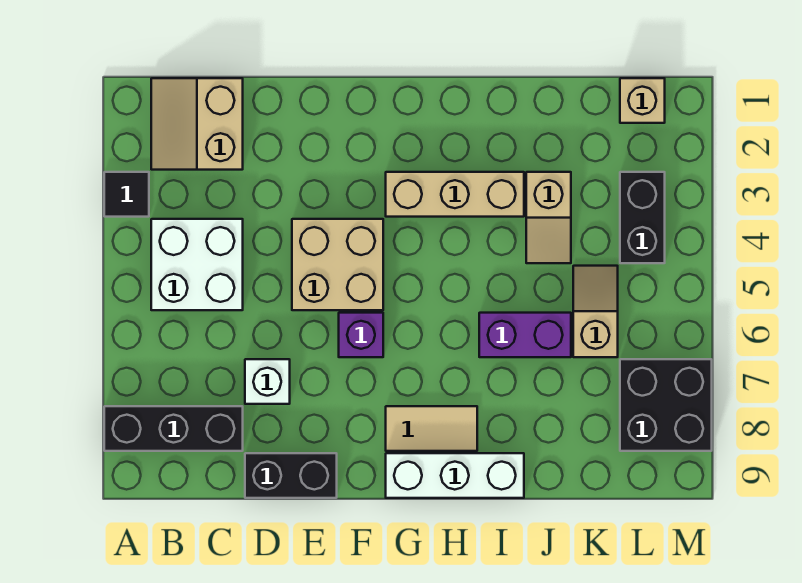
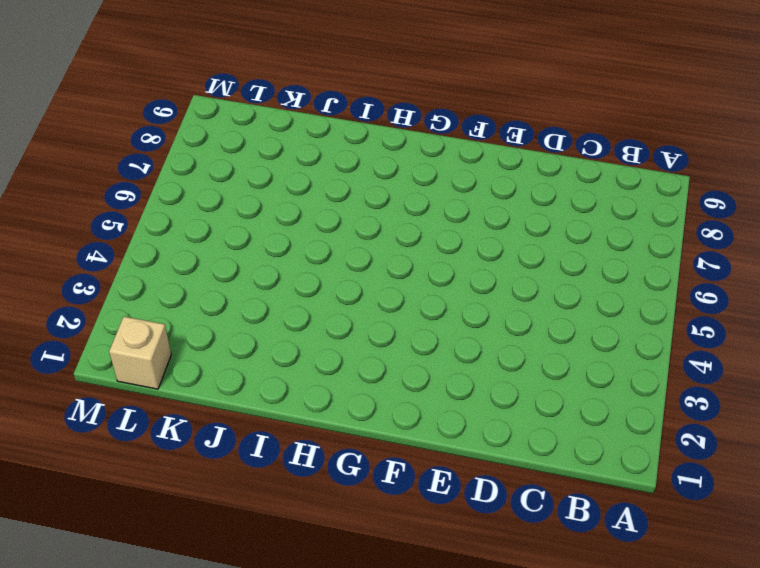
none -> black 1x1 tile [104,172,149,217]
none -> black 1x3 brick [104,406,243,451]
none -> tan 2x2 slope [151,78,243,170]

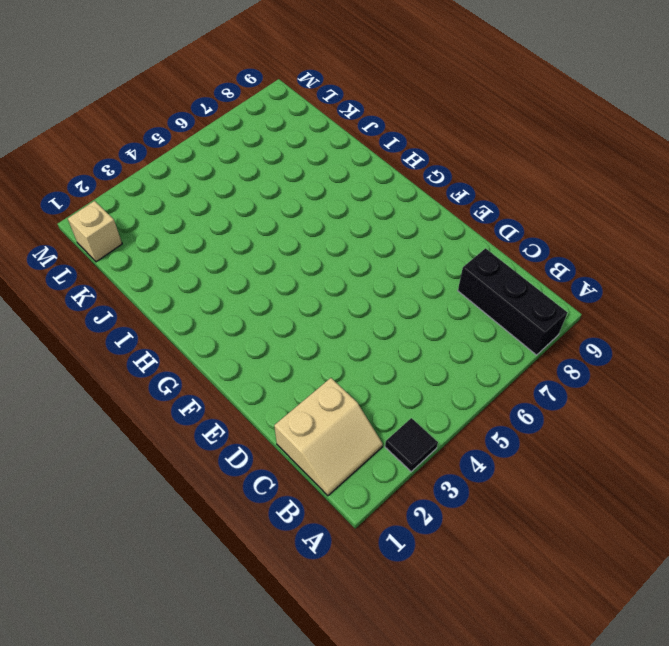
none -> white 2x2 brick [151,219,243,310]
none -> white 1x1 brick [245,359,290,404]
none -> black 1x2 brick [245,453,337,498]

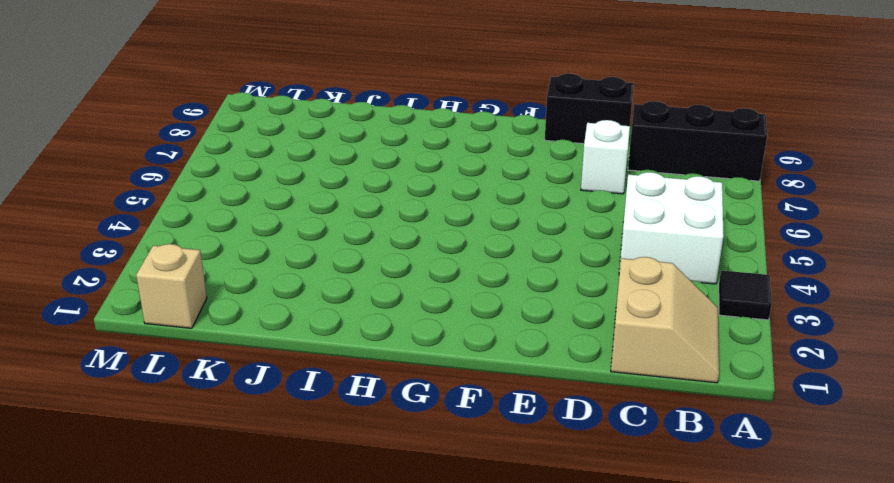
none -> tan 2x2 brick [292,219,383,310]
none -> purple 1x1 brick [339,313,383,357]
none -> tan 1x3 brick [386,172,524,217]

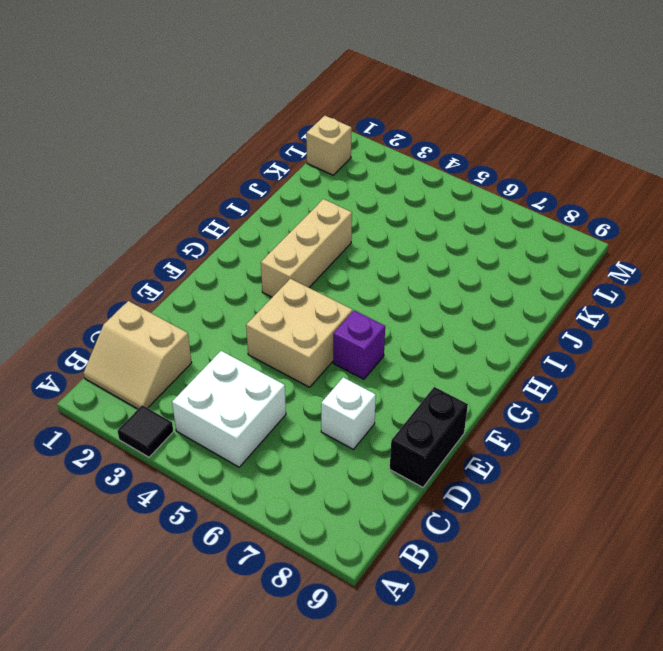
none -> black 1x3 brick [104,406,243,451]
none -> tan 1x2 tile [386,406,477,451]
none -> white 1x3 brick [386,453,524,498]

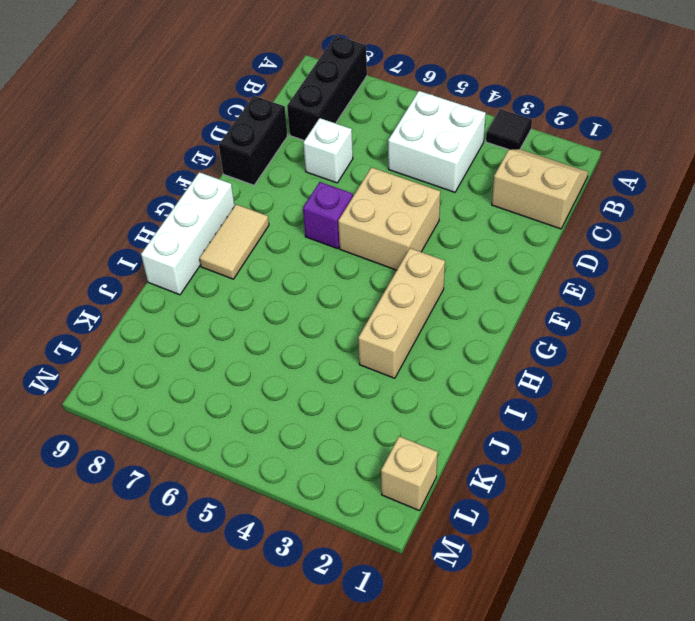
none -> purple 1x2 brick [479,313,571,357]
none -> tan 1x2 slope [526,172,571,263]
none -> tan 1x2 slope [573,266,618,357]

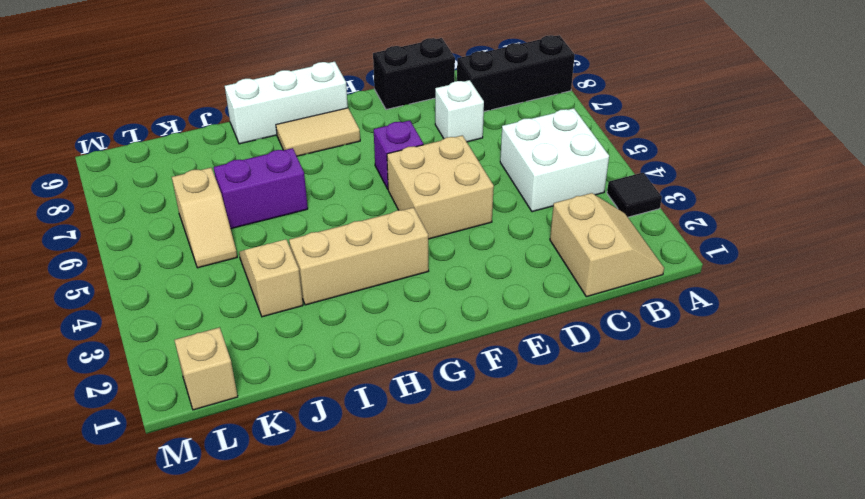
none -> black 1x2 brick [620,172,665,263]
none -> black 2x2 brick [620,359,712,451]

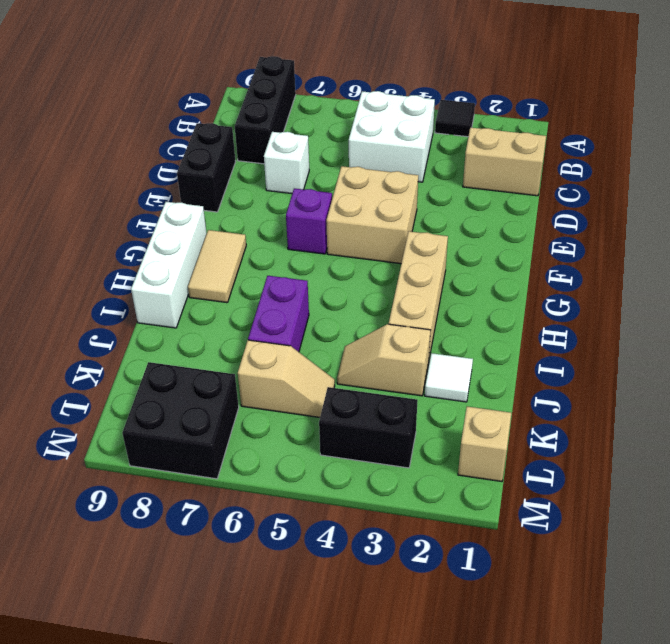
white 1x1 tile [425,353,473,402] -> none

